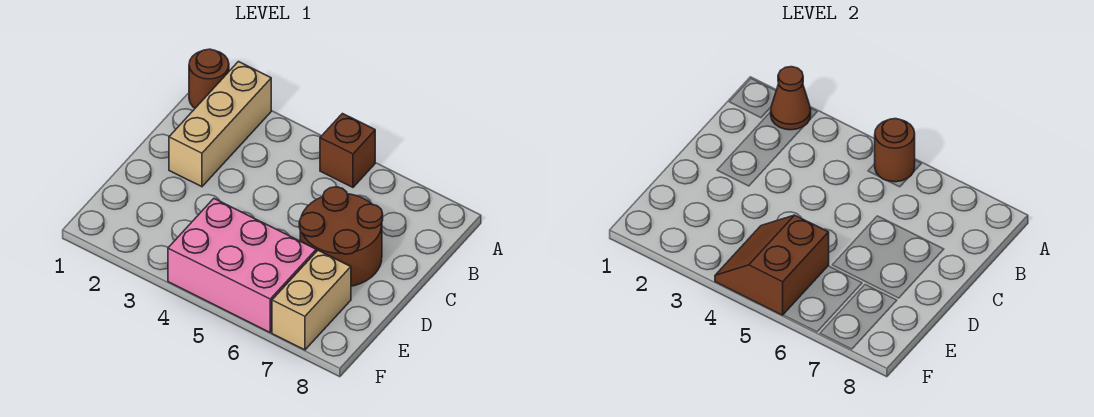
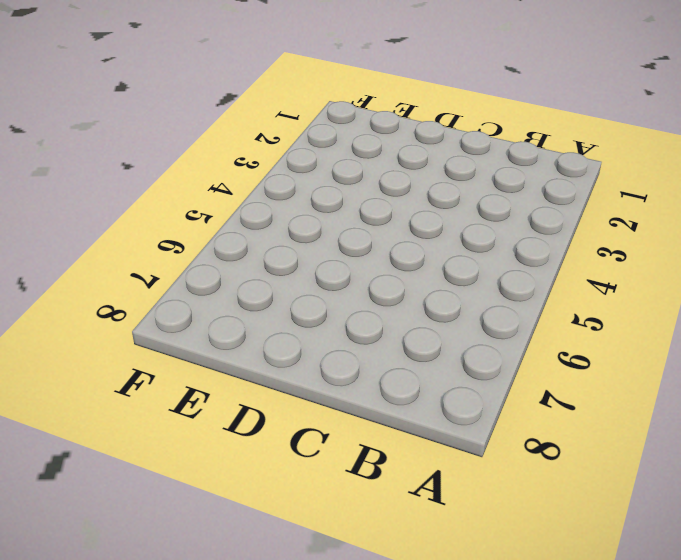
none -> brown 1x1 round brick [189,49,229,108]
none -> tan 1x3 brick [169,62,271,187]

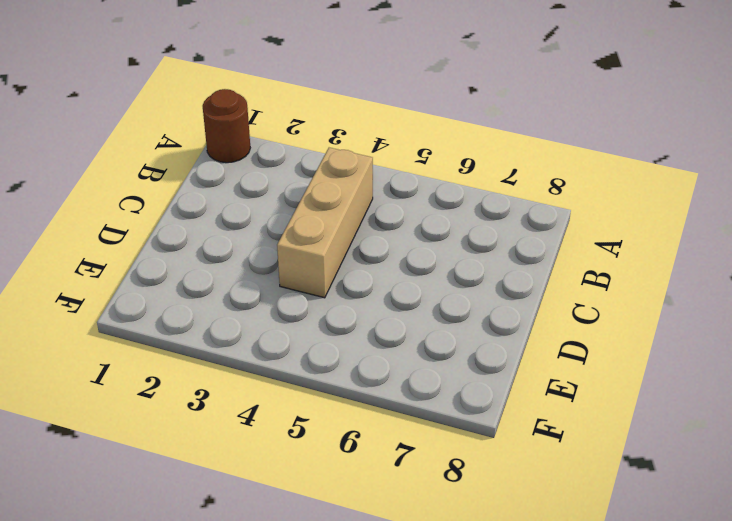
tan 1x3 brick [277,148,373,298] -> tan 1x3 brick moved to [169,62,271,187]
none -> brown 1x1 brick [320,114,375,187]
none -> brown 2x2 round brick [299,187,383,286]

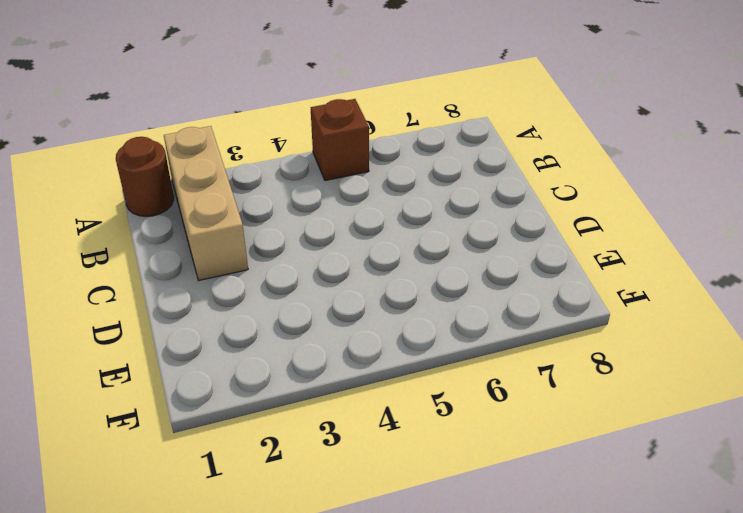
none -> brown 2x2 round brick [299,187,383,286]
none -> pink 2x3 brick [168,199,316,332]

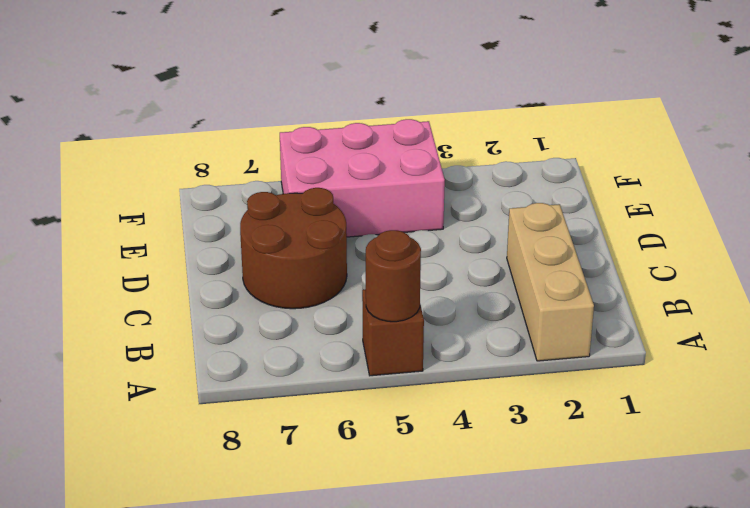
none -> brown 1x1 round brick [189,49,229,108]
none -> tan 1x2 brick [272,250,351,350]

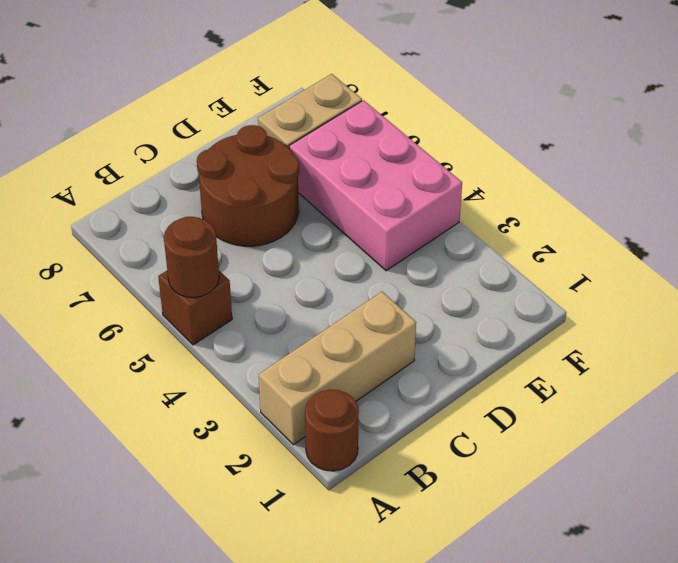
none -> brown 1x1 cone [771,67,811,130]
none -> brown 2x2 slope [715,215,829,315]

